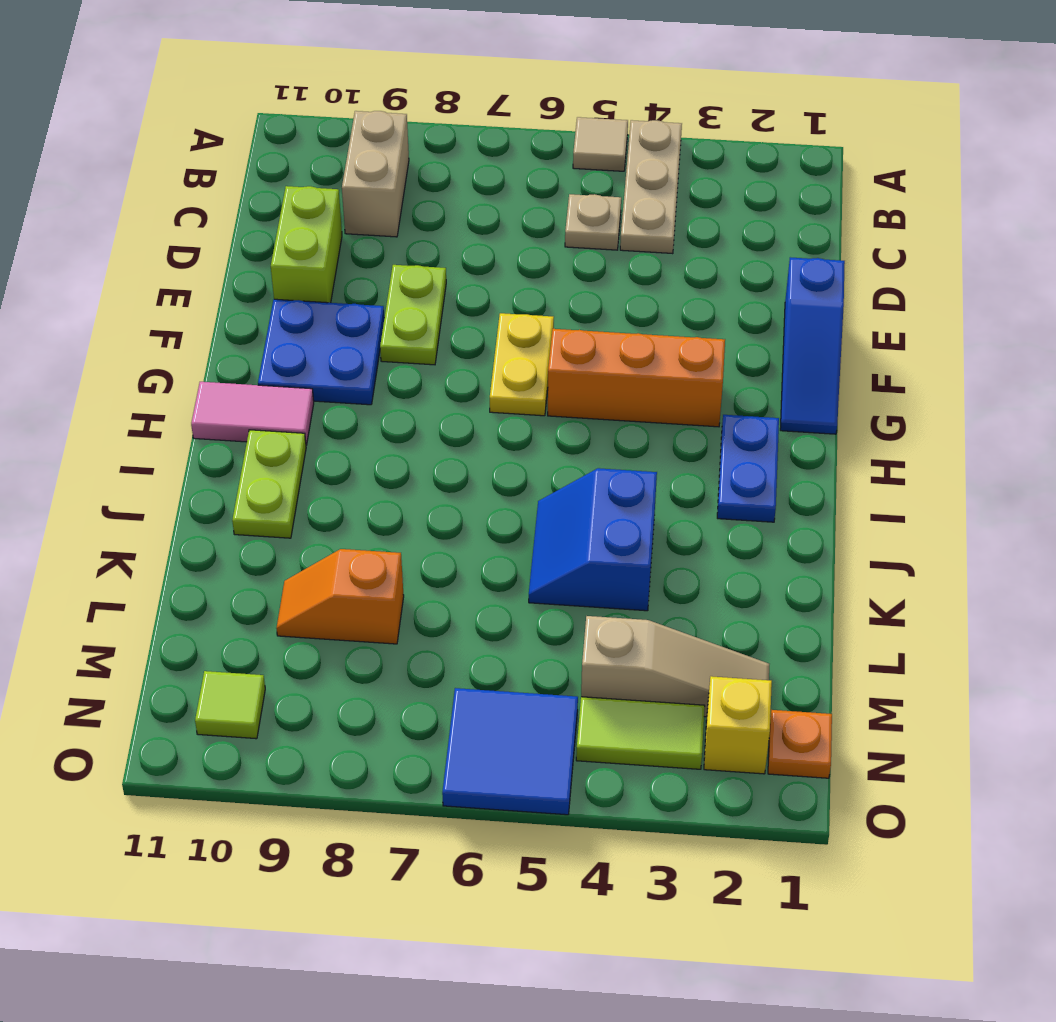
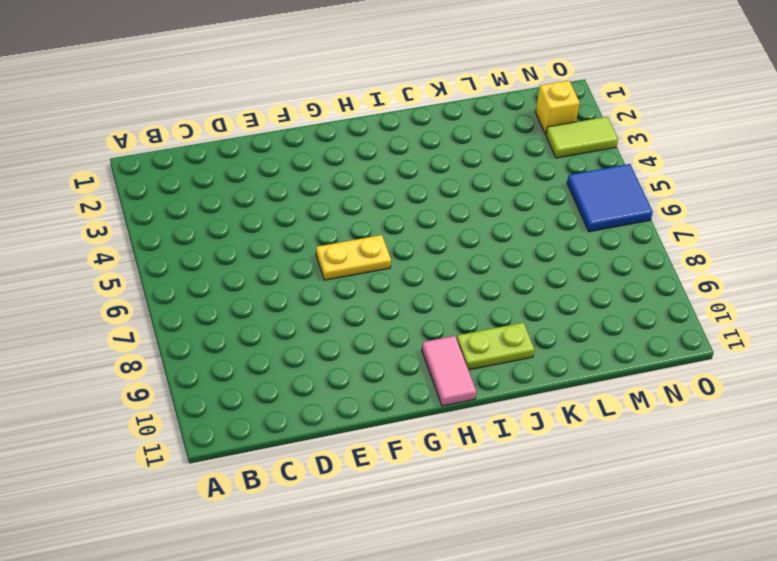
lime 1x2 tile [546,117,618,158] -> lime 1x2 tile turned to [576,697,705,769]
none -> tan 1x3 plate [620,120,682,254]
none -> tan 1x1 tile [573,117,628,171]
none -> tan 1x2 brick [342,111,409,237]

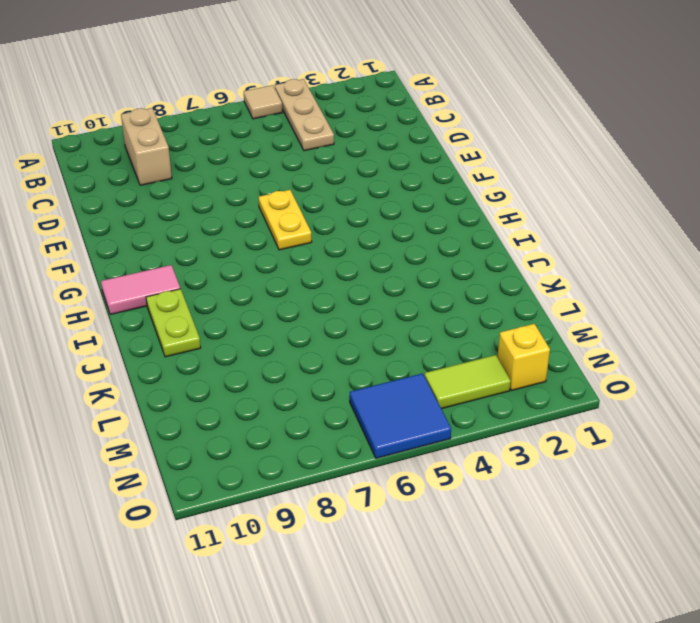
none -> tan 1x1 plate [565,194,621,250]
none -> lime 1x2 brick [271,186,342,303]
none -> blue 1x3 slope [780,257,845,434]

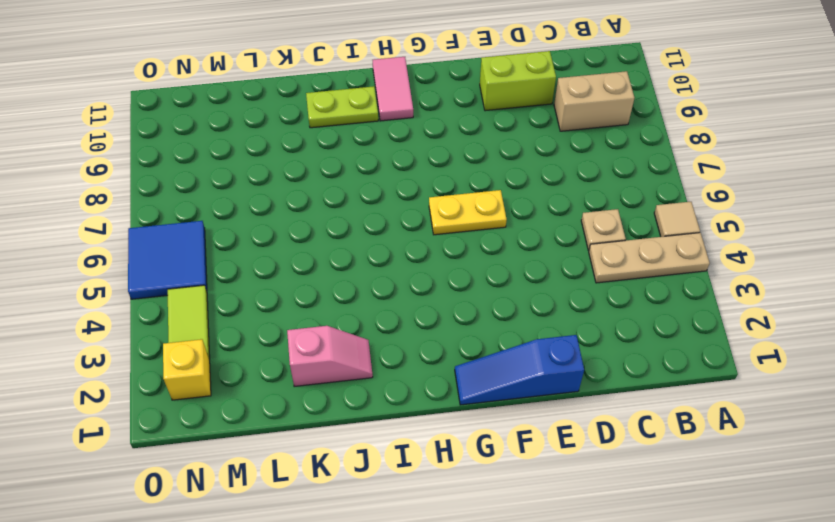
pink 1x2 slope [287,326,373,387] -> none
none -> lime 1x2 plate [380,265,446,365]
none -> blue 2x2 plate [258,299,384,405]
none -> orange 1x3 brick [548,329,725,427]

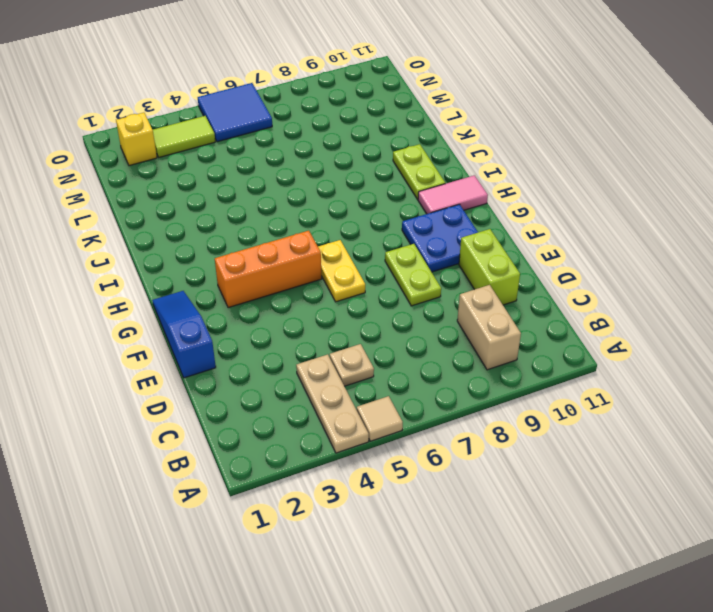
none -> blue 1x2 plate [717,415,779,522]
none -> blue 2x2 slope [529,468,657,611]
none -> orange 1x2 slope [276,549,404,644]

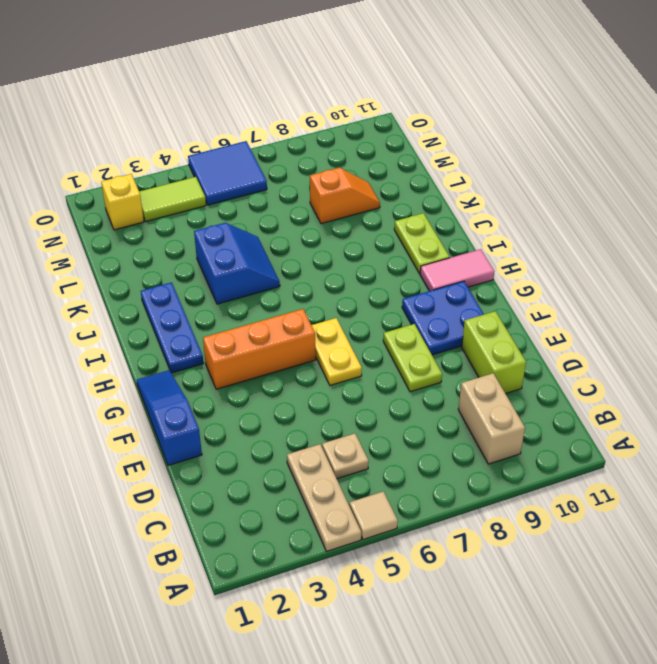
blue 1x3 plate [141,282,203,373] -> blue 1x2 plate [717,415,779,522]
none -> tan 1x3 slope [581,616,769,717]
none -> orange 1x1 plate [768,710,832,778]
none -> lime 1x1 tile [195,671,265,739]

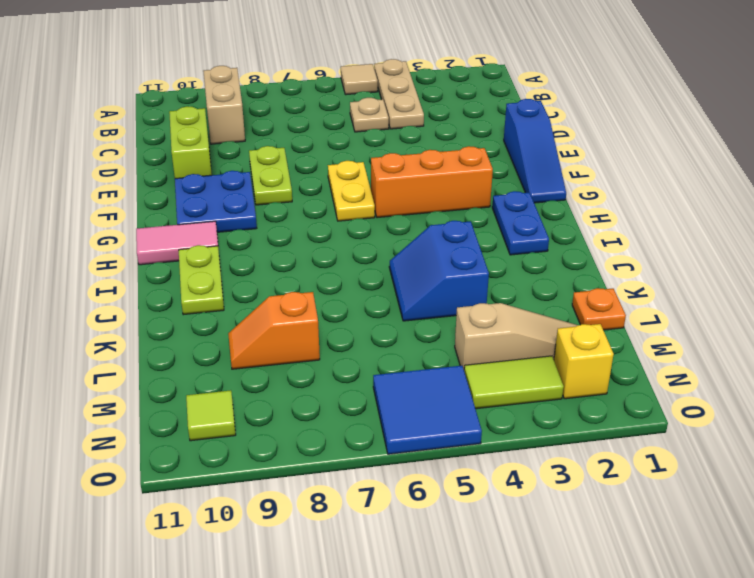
orange 1x1 plate [572,288,626,330] -> orange 1x1 plate moved to [768,710,832,778]

